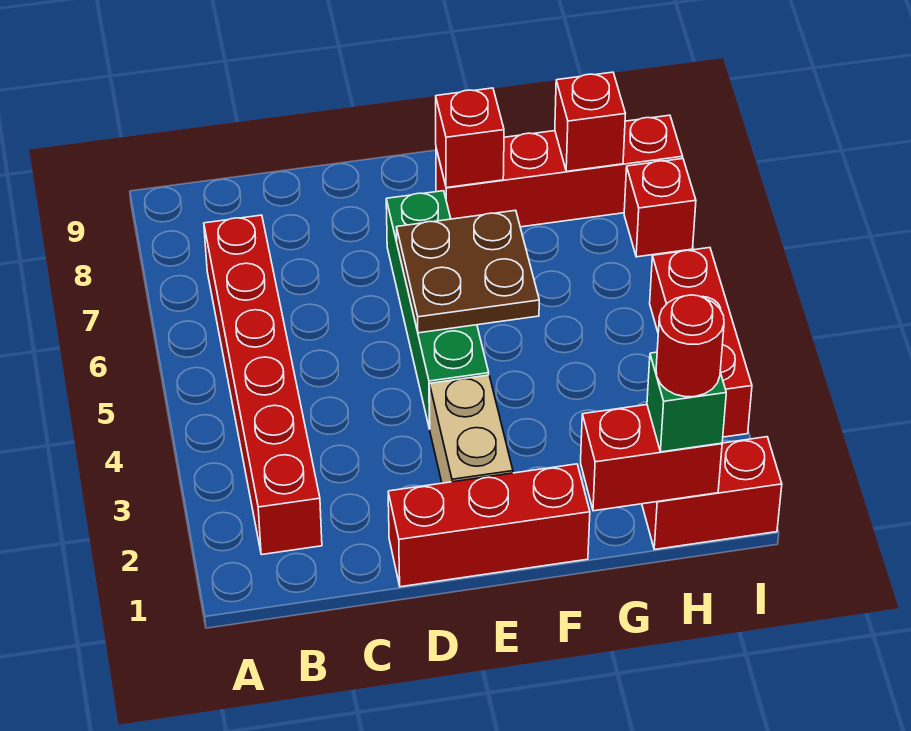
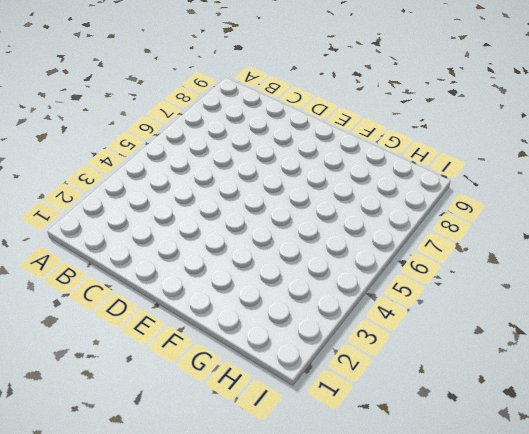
none -> red 1x6 brick [204,215,322,555]
none -> red 1x3 brick [388,464,590,587]
none -> tan 1x2 brick [430,375,513,483]

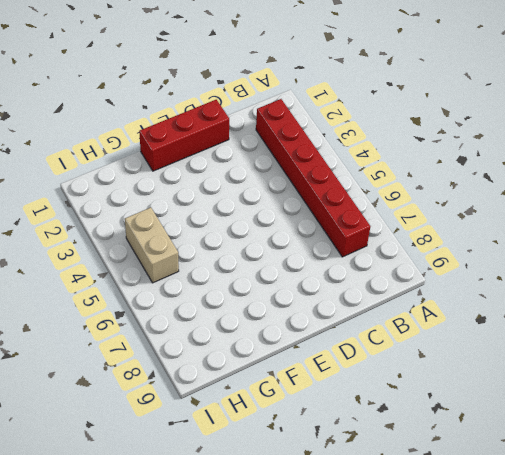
tan 1x2 brick [125,207,179,283] -> tan 1x2 brick moved to [430,375,513,483]
none -> green 1x4 brick [386,191,489,429]
none -> red 1x4 brick [436,115,683,227]
none -> red 1x2 brick [642,437,782,550]

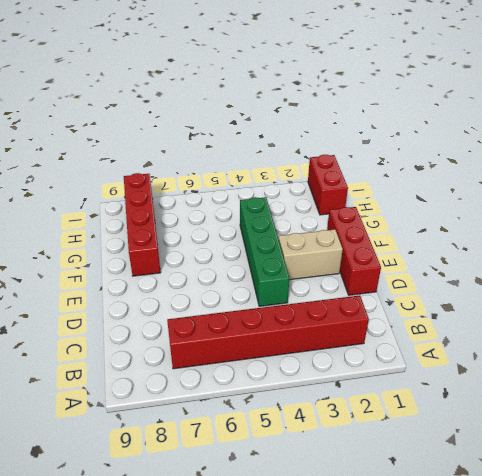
green 1x4 brick [240,197,289,306] -> green 1x4 brick turned to [386,191,489,429]
none -> red 1x3 brick [650,248,752,437]
none -> red 1x1 brick [624,159,696,257]
none -> brown 2x2 plate [397,210,539,333]

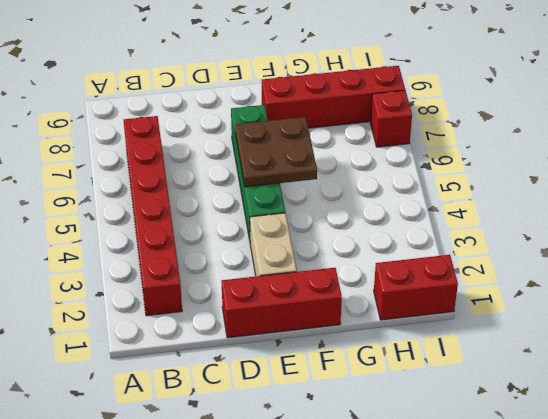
none -> red 1x3 brick [650,248,752,437]
none -> red 1x1 brick [436,88,504,188]
none -> red 1x2 brick [581,405,722,511]

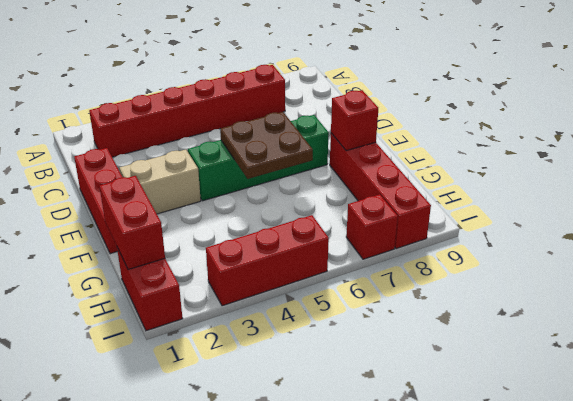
none -> red 1x1 brick [555,72,625,171]
none -> green 1x1 brick [647,352,726,452]
none -> red 1x1 round brick [656,295,724,397]

